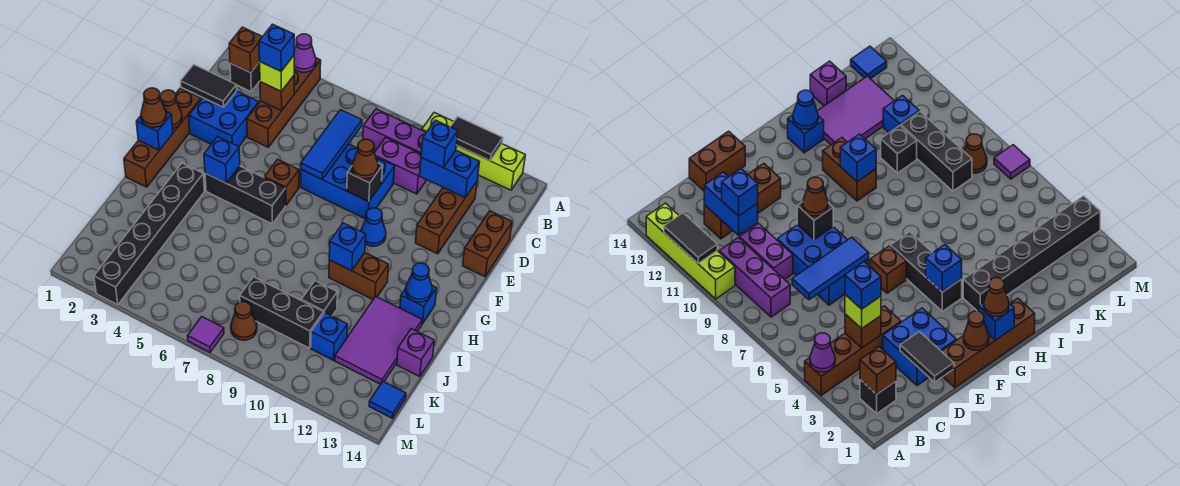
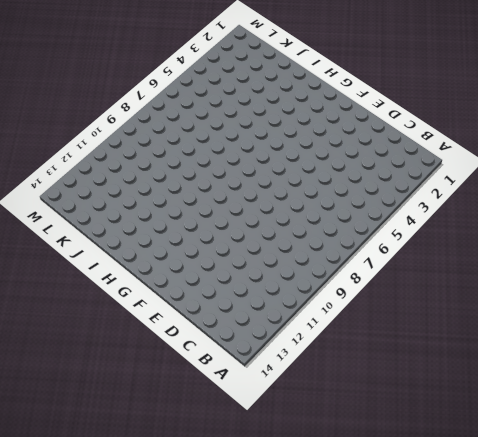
none -> brown 1x4 brick [247,58,321,147]
none -> lime 1x4 brick [422,113,525,190]
none -> black 1x1 brick [230,62,260,91]
none -> purple 1x3 brick [363,109,426,154]

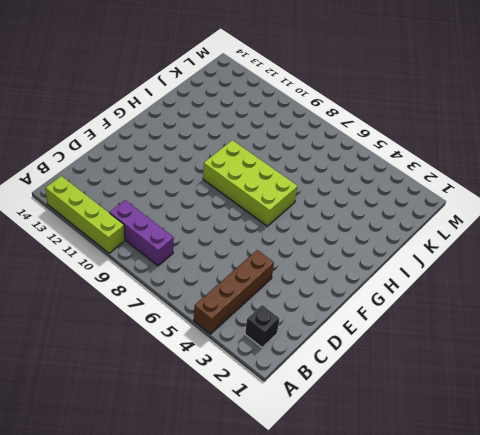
lime 2x4 brick [203,140,298,226] -> black 1x3 brick [205,166,285,224]
none -> purple 1x2 brick [375,138,426,194]
none -> brown 1x3 brick [416,181,477,254]
none -> blue 2x2 brick [189,91,259,147]
none -> blue 2x3 brick [301,144,395,219]

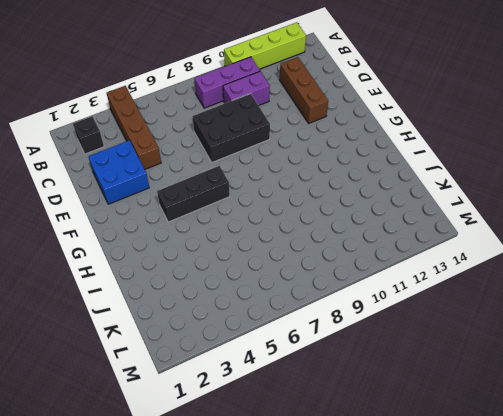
black 2x3 brick [192,94,270,162] -> blue 2x3 brick [301,144,395,219]
none -> brown 1x2 brick [463,211,512,277]
none -> brown 1x4 brick [124,88,201,187]
none -> brown 1x1 brick [264,159,299,205]
none -> blue 1x1 cone [361,208,386,246]

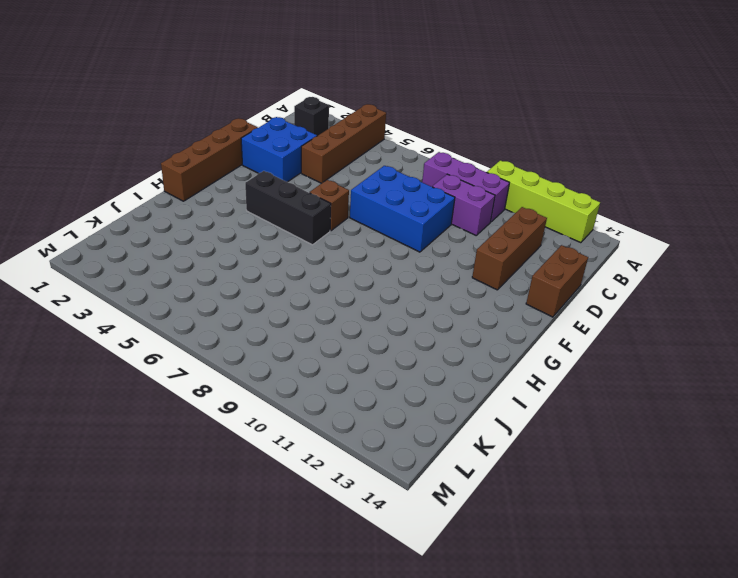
none -> blue 1x1 cone [361,208,386,246]
none -> black 1x6 brick [94,163,204,305]
none -> brown 1x2 brick [329,253,389,299]
none -> blue 1x1 brick [400,286,437,324]

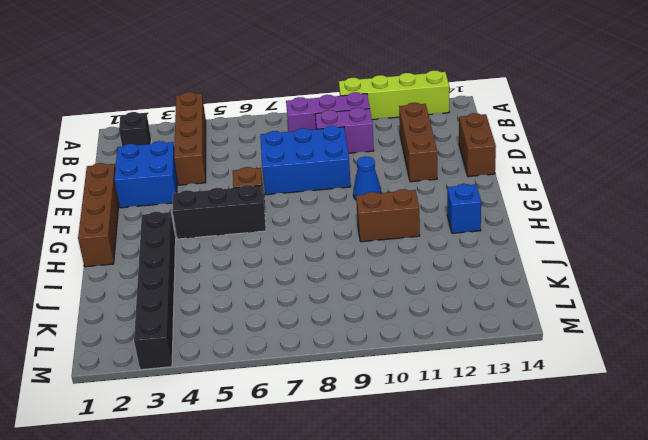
none -> purple 2x3 tile [335,297,422,384]
none -> black 1x1 brick [301,281,337,316]
none -> purple 1x1 brick [397,329,434,377]
none -> black 1x3 brick [240,277,323,348]

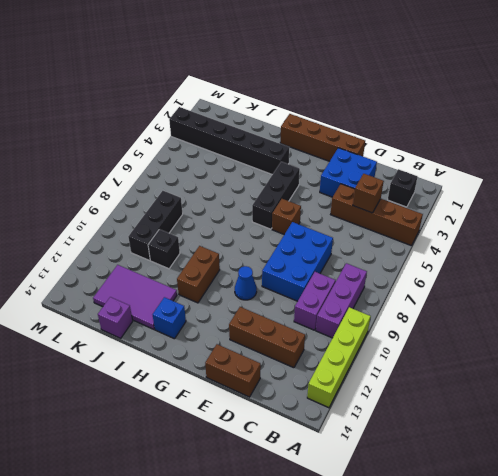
none -> blue 1x1 brick [311,313,347,360]
none -> brown 1x1 cone [231,302,257,340]
none -> blue 1x1 tile [369,382,406,418]
none -> purple 1x1 tile [188,317,224,352]

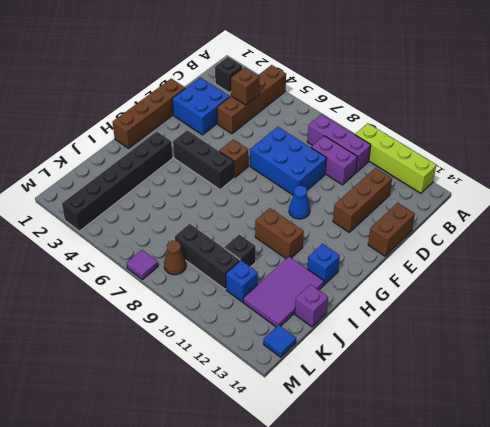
none -> purple 1x1 cone [294,34,316,72]
none -> black 1x2 tile [451,117,503,161]
none -> brown 1x1 brick [229,27,263,73]
none -> blue 1x3 tile [301,110,362,179]

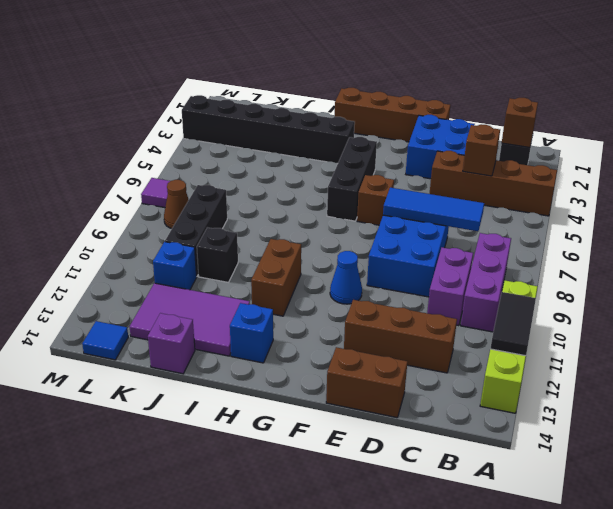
none -> purple 1x1 cone [294,34,316,72]
none -> blue 1x2 brick [420,150,480,197]
none -> black 1x2 tile [180,65,237,107]
none -> black 1x1 brick [347,163,383,202]

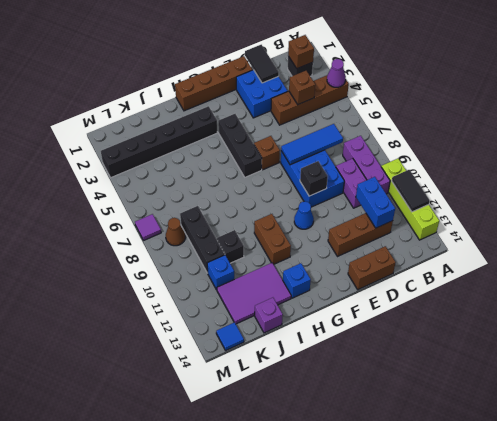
none -> brown 1x1 cone [160,90,182,128]
none -> blue 1x1 brick [136,112,173,150]
none -> blue 1x1 brick [204,137,240,183]
none -> blue 1x1 brick [329,223,366,271]

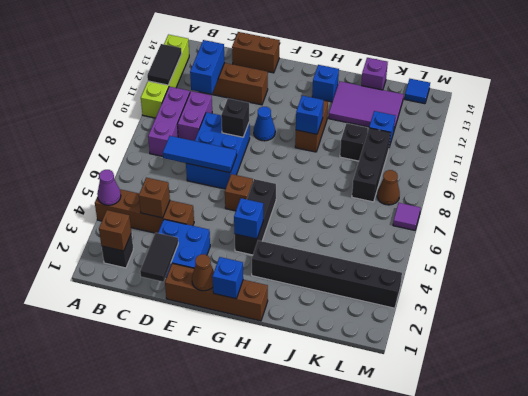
none -> blue 1x1 cone [406,263,432,302]
none -> lime 1x1 brick [260,56,294,91]
none -> blue 1x1 brick [421,120,458,167]
none -> brown 1x1 cone [352,139,378,179]

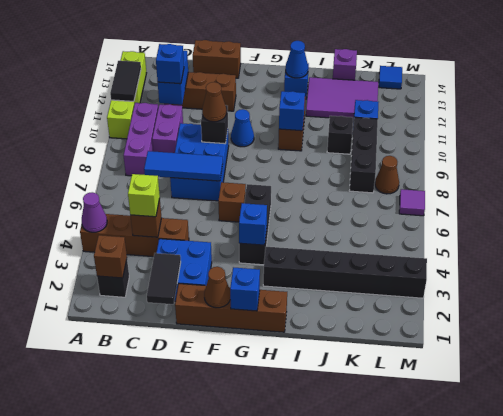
none -> brown 1x1 cone [141,88,167,127]
none -> blue 1x1 brick [259,24,294,71]

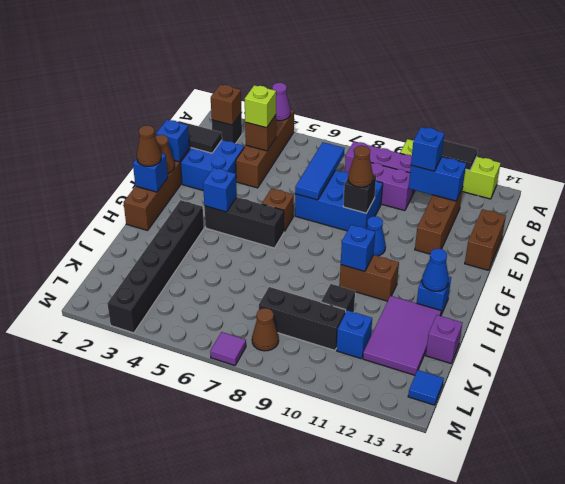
blue 1x1 brick [156,120,190,162] -> blue 1x1 brick moved to [259,24,294,71]

